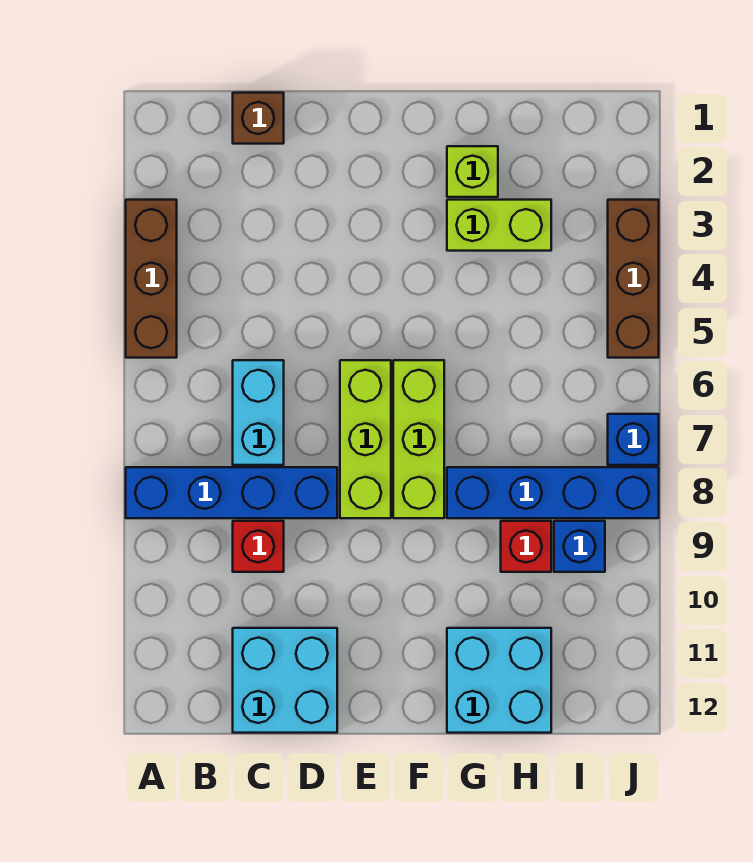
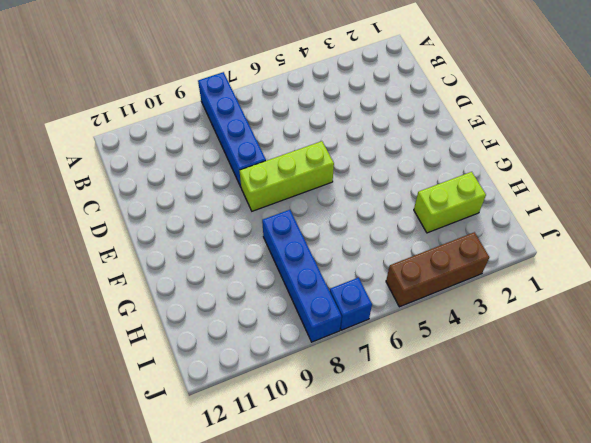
lime 1x2 brick [414,172,486,233] -> lime 1x2 brick turned to [447,200,551,251]
none -> brown 1x3 brick [126,200,177,358]
none -> brown 1x1 brick [233,93,284,144]
none -> cyan 1x2 brick [233,360,284,465]

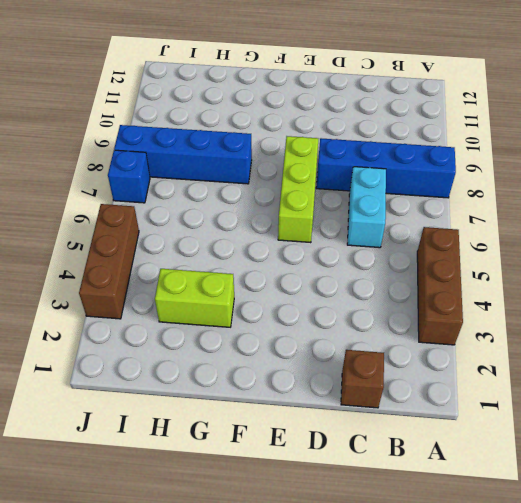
none -> red 1x1 brick [233,521,284,572]
none -> cyan 2x2 brick [233,628,337,733]
none -> lime 1x3 brick [393,360,444,518]

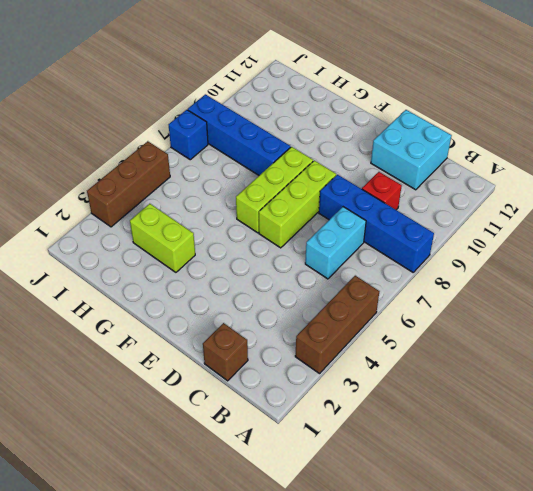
none -> lime 1x1 brick [447,146,498,197]
none -> cyan 2x2 brick [447,628,551,733]
none -> red 1x1 brick [501,521,551,572]

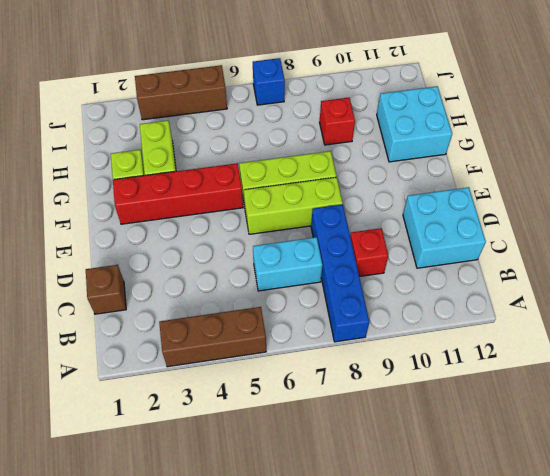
red 1x4 brick [113,163,243,224] -> none
none -> blue 1x4 brick [447,467,659,518]
none -> blue 1x1 brick [554,521,605,572]

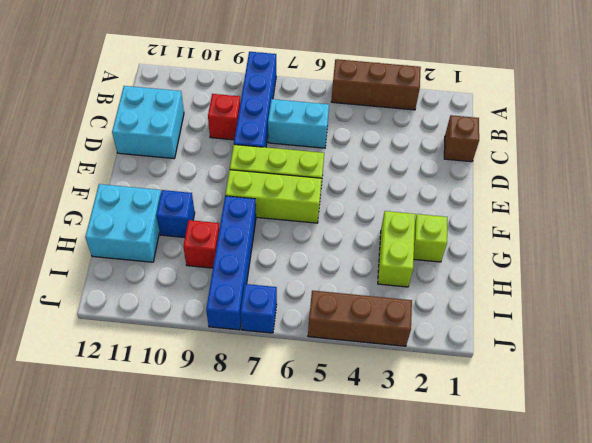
blue 1x1 brick [156,190,195,238] -> blue 1x1 brick moved to [554,521,605,572]

